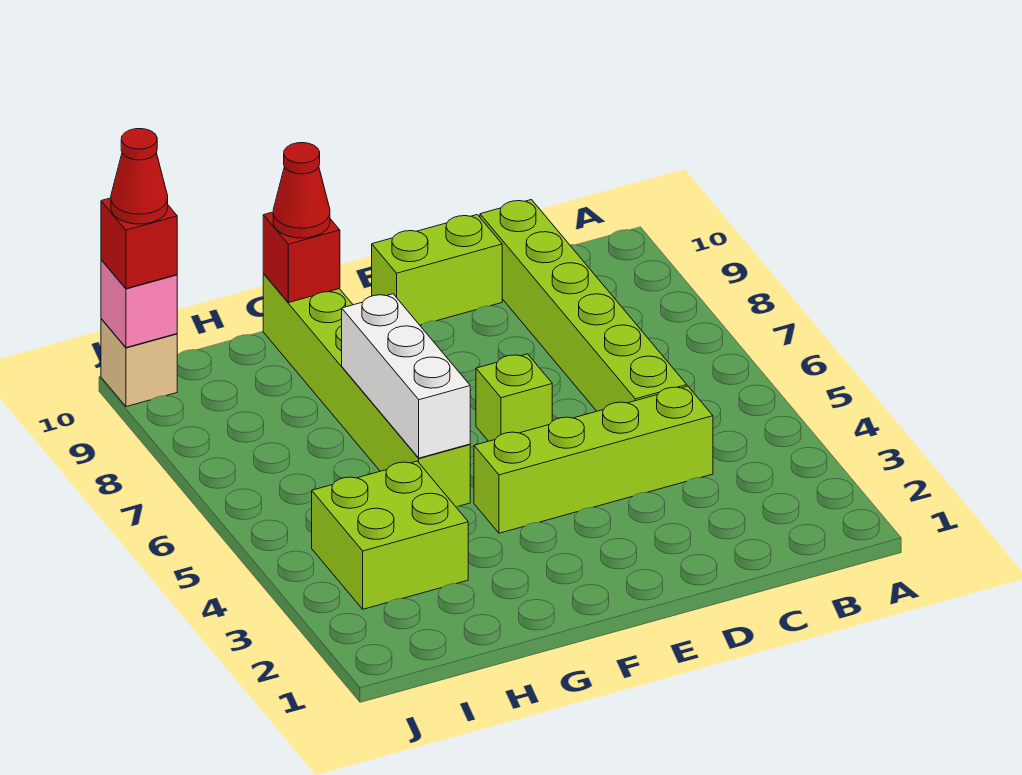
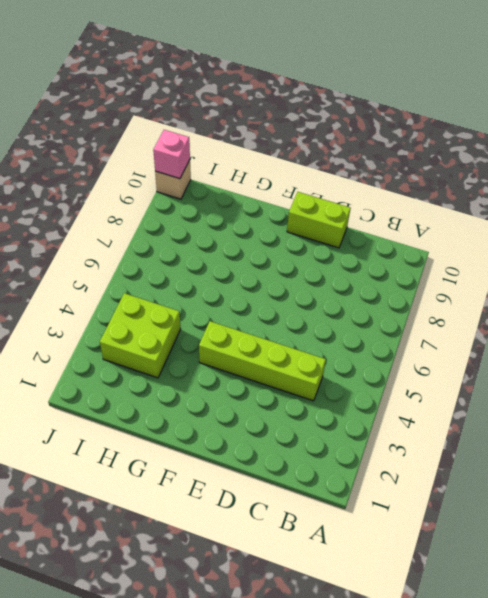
none -> lime 1x6 brick [480,200,687,411]
none -> lime 1x1 brick [476,354,552,441]
none -> lime 1x6 brick [263,274,470,506]

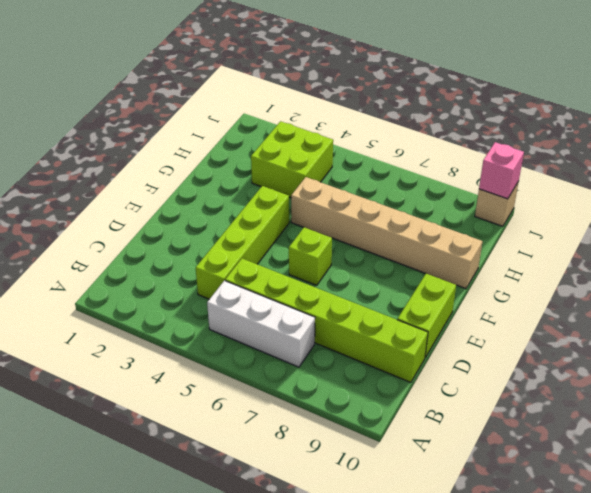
white 1x3 brick [207,281,315,367] -> white 1x3 brick moved to [342,294,470,458]
tan 1x6 brick [291,177,483,289] -> lime 1x6 brick [263,274,470,506]
none -> red 1x1 brick [263,212,340,303]
none -> red 1x1 cone [273,143,330,238]
none -> red 1x1 brick [101,198,177,289]

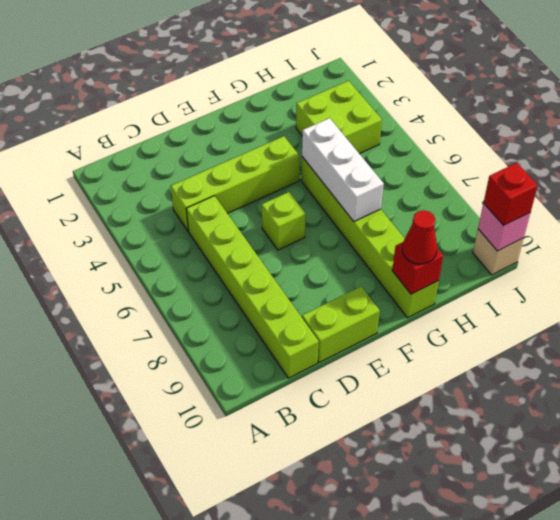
none -> red 1x1 cone [111,129,168,224]

